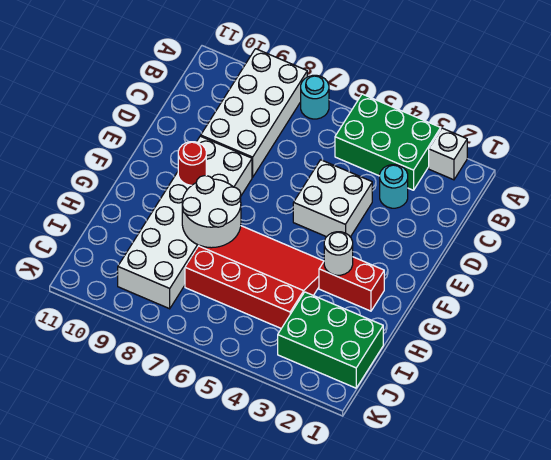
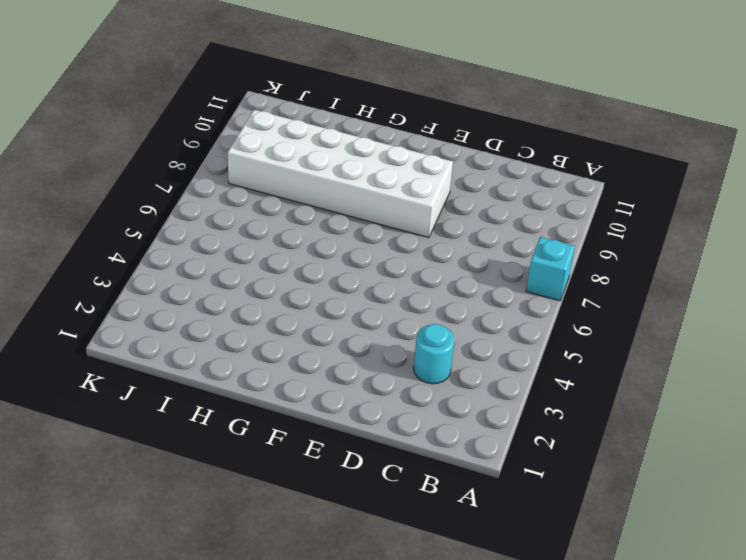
cyan 1x1 brick [526,237,575,301] -> cyan 1x1 round brick [301,75,329,119]
none -> white 1x1 brick [429,128,467,180]
none -> green 2x3 brick [335,94,441,190]
none -> white 2x4 brick [201,49,307,177]

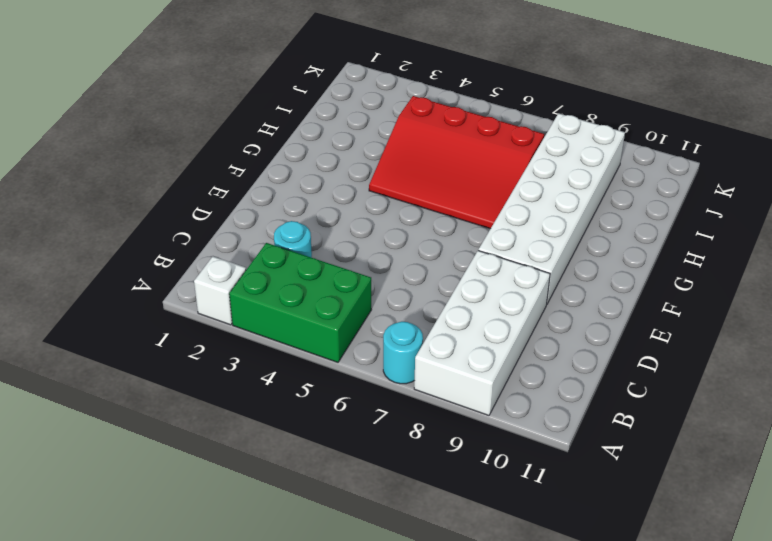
none -> white 2x2 brick [293,160,372,237]
none -> red 1x2 brick [319,257,384,311]
none -> green 2x3 brick [278,292,383,388]

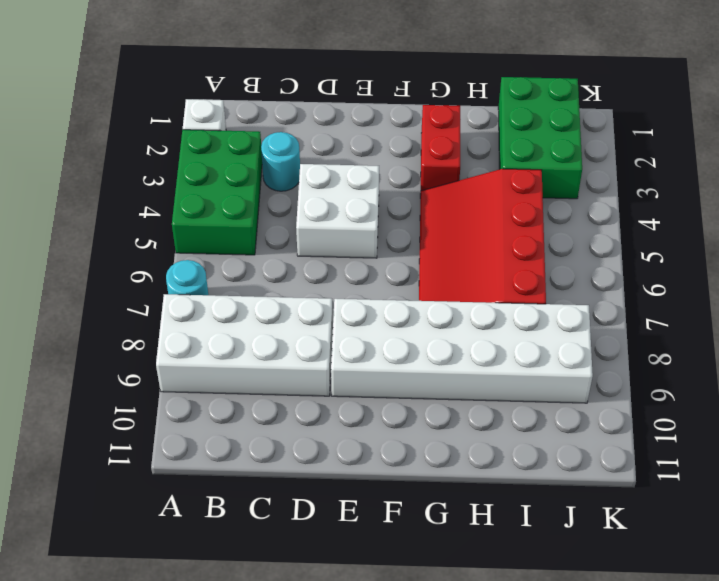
none -> red 1x1 round brick [178,142,206,185]
none -> white 1x1 round brick [324,232,353,275]
none -> white 2x2 round brick [182,176,241,248]

